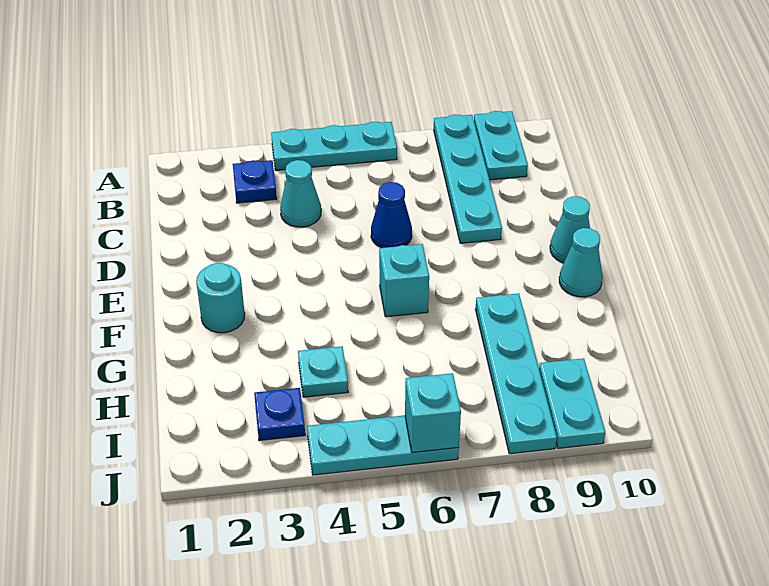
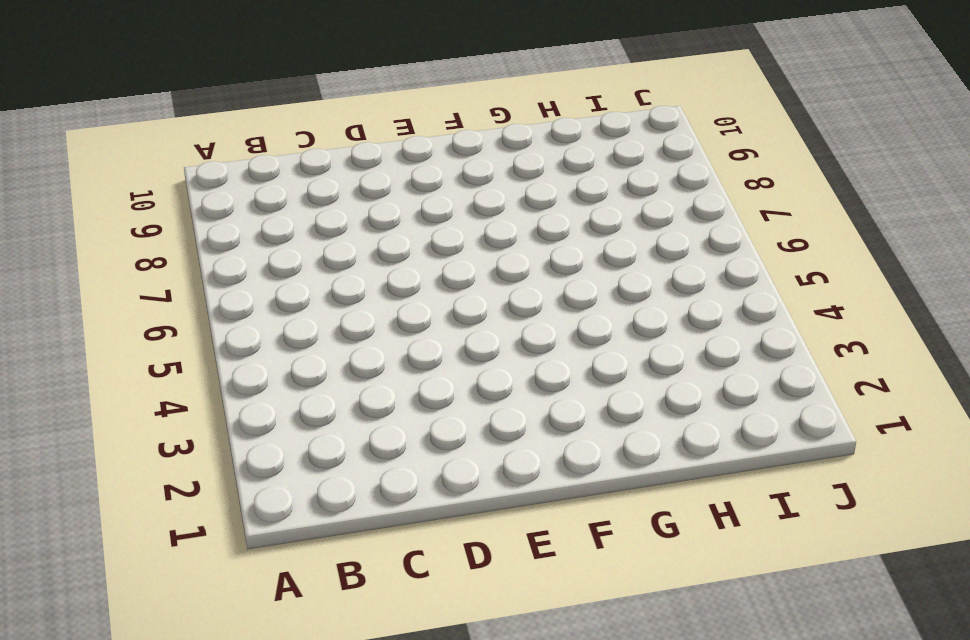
none -> cyan 1x3 plate [271,122,397,170]
none -> cyan 1x4 plate [434,114,502,243]
none -> cyan 1x2 plate [474,111,528,180]

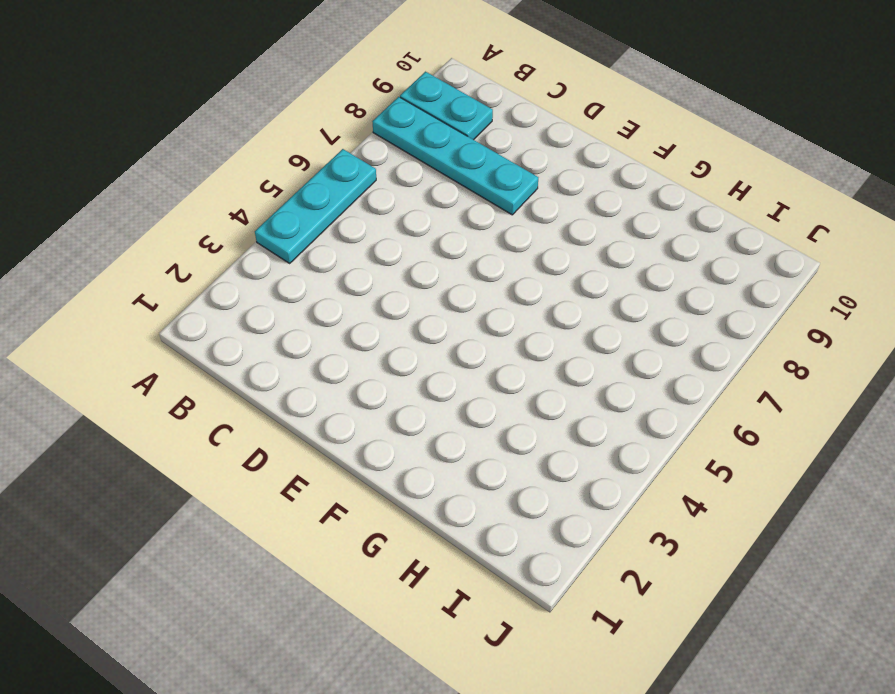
none -> blue 1x1 plate [233,160,277,203]
none -> cyan 1x1 cone [280,160,321,227]
none -> blue 1x1 cone [371,182,412,248]

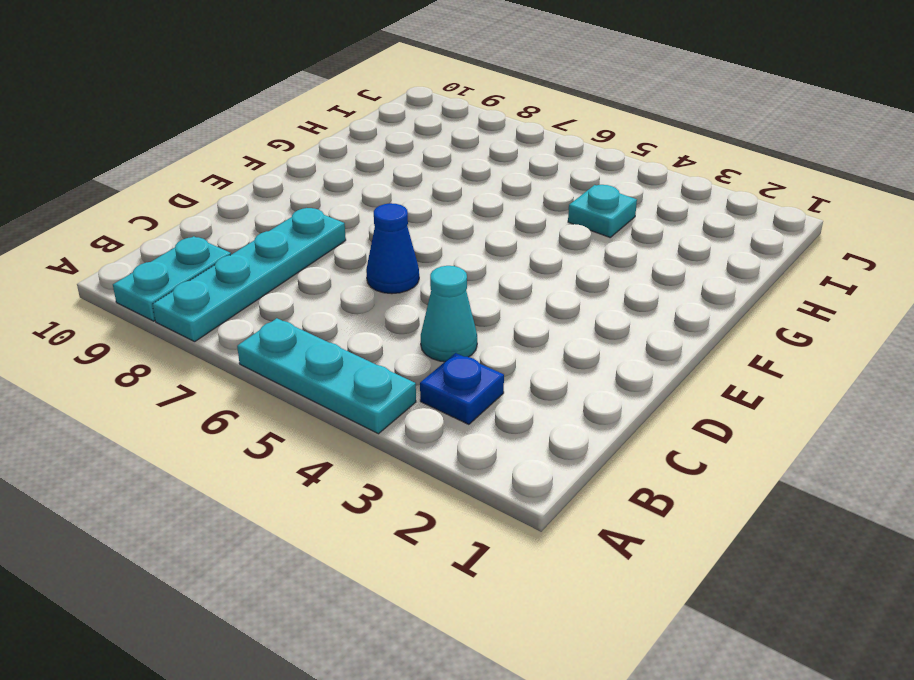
none -> cyan 1x1 cone [550,196,590,263]
none -> cyan 1x1 round brick [196,263,245,333]
none -> cyan 1x1 brick [379,244,429,317]

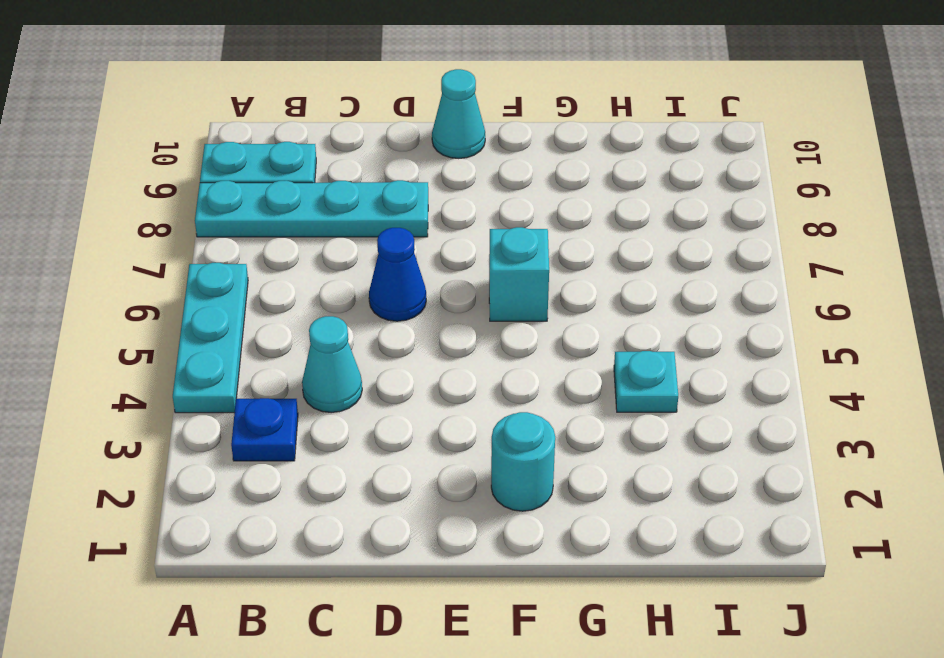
none -> cyan 1x1 cone [559,228,603,297]
none -> cyan 1x4 plate [475,293,557,454]
none -> blue 1x1 plate [254,388,305,441]

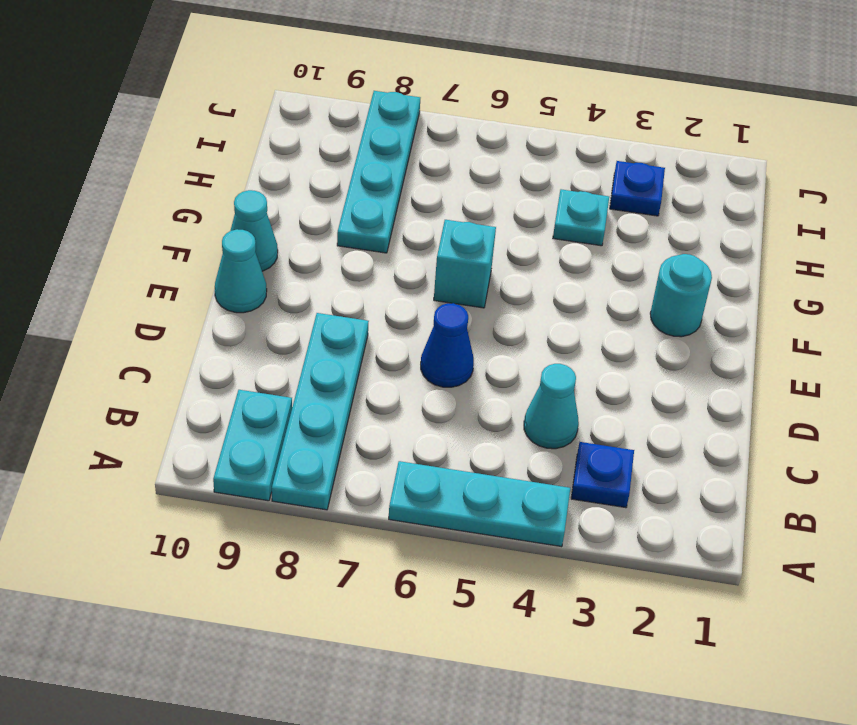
none -> cyan 1x2 plate [539,358,605,448]
none -> cyan 1x3 plate [307,415,459,475]
none -> cyan 1x1 brick [405,373,461,453]

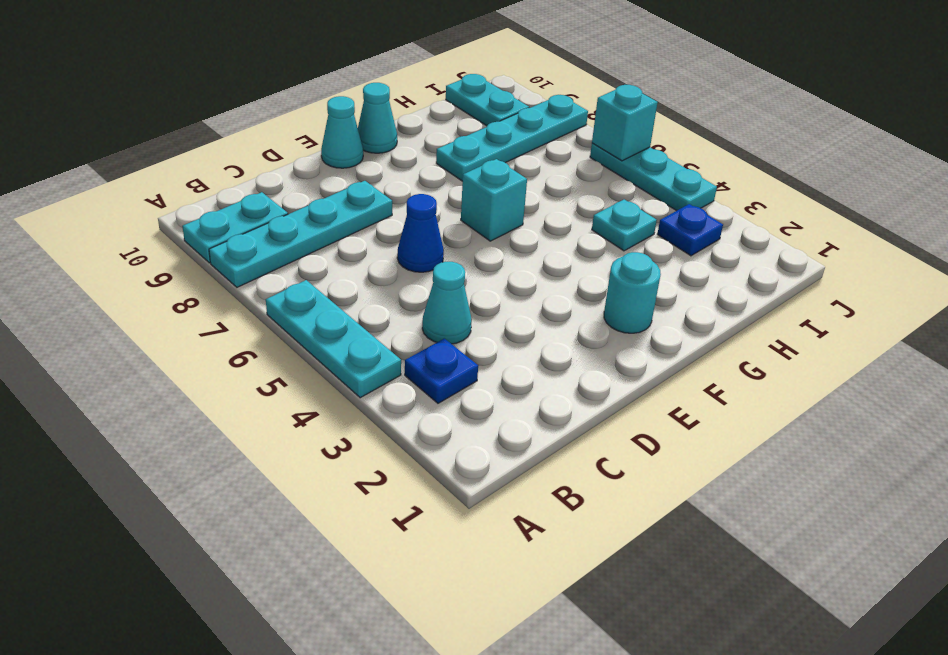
cyan 1x2 plate [446,74,529,126] -> cyan 1x2 plate turned to [539,358,605,448]

